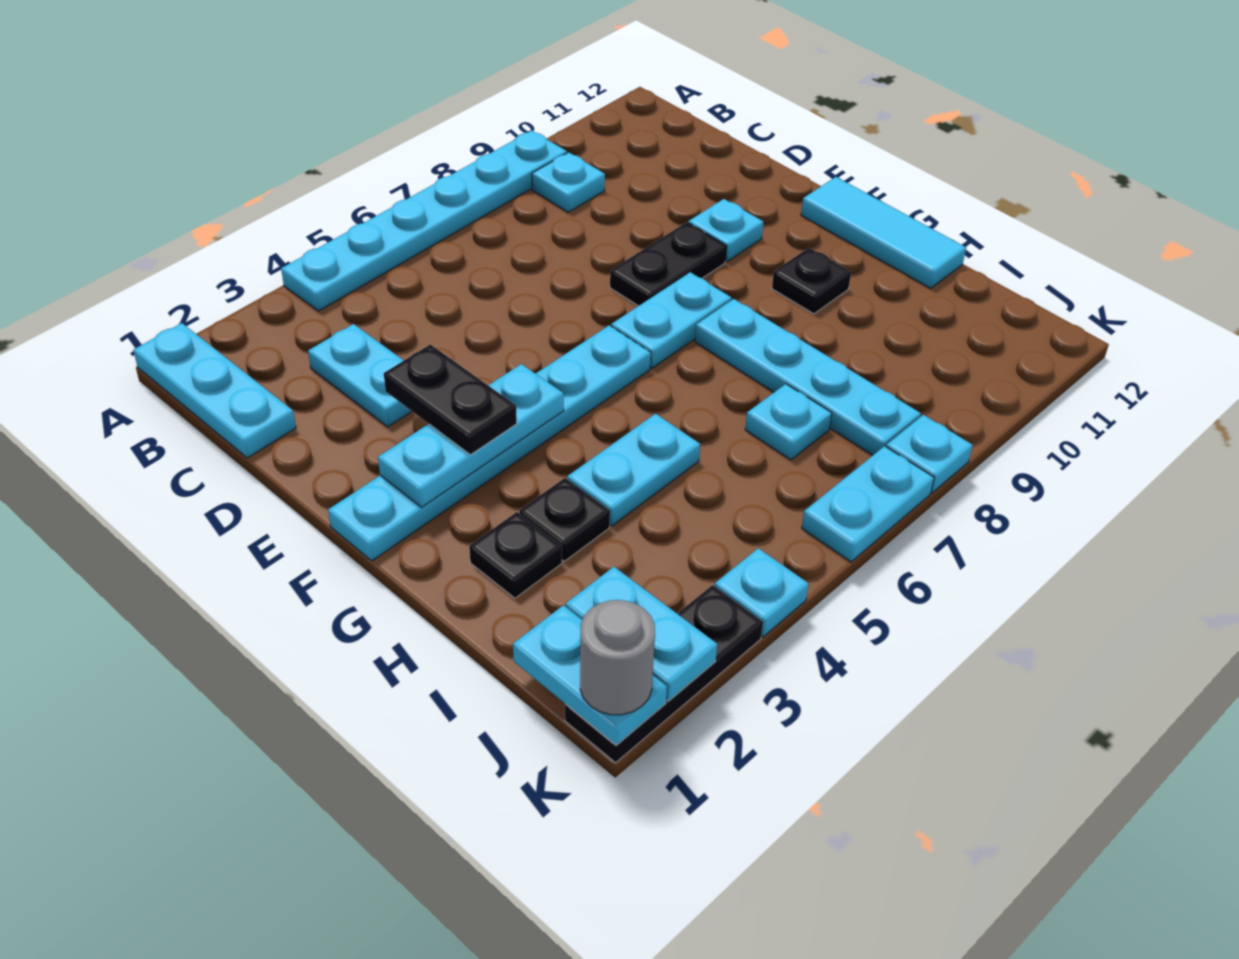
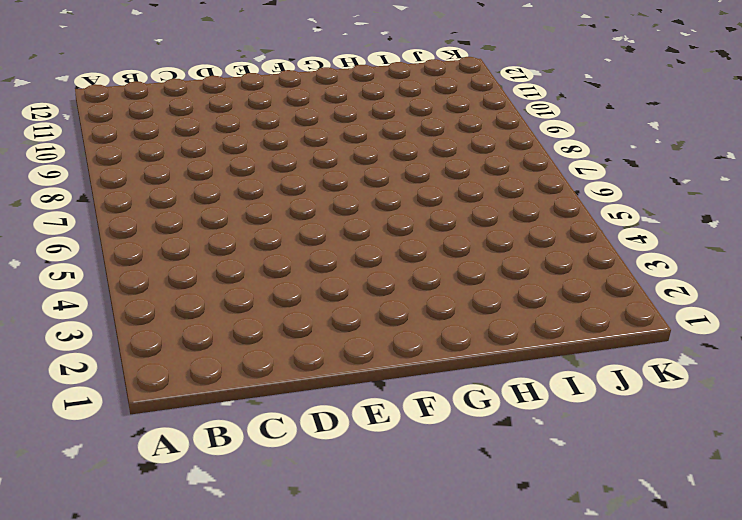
none -> cyan 1x3 plate [133,323,296,458]
none -> cyan 1x6 plate [281,130,567,311]
none -> cyan 1x1 plate [532,152,605,212]

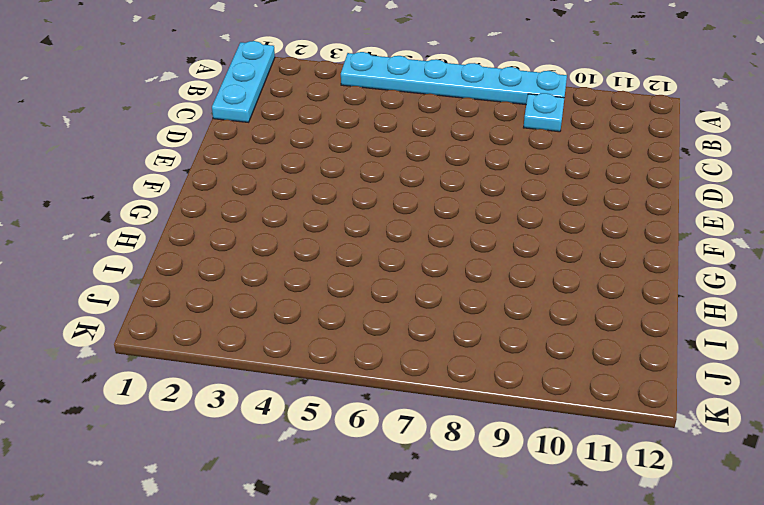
none -> cyan 1x2 plate [308,324,412,427]
none -> black 1x2 plate [610,222,726,306]
none -> cyan 1x1 plate [688,199,763,262]

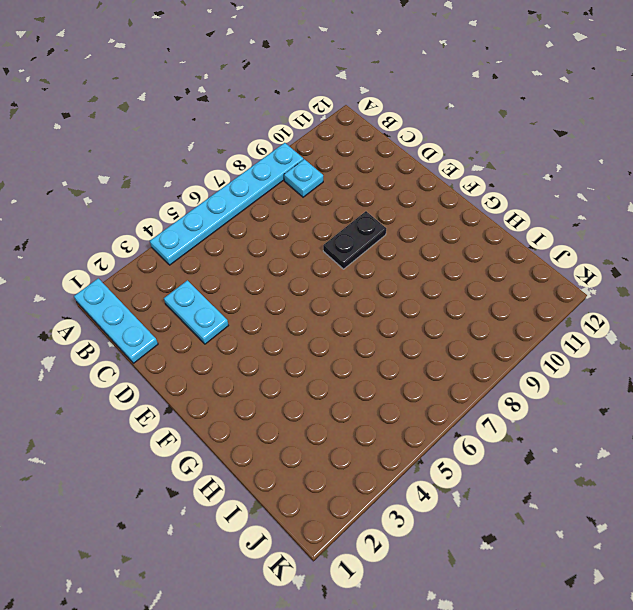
none -> cyan 1x1 plate [688,199,763,262]
none -> cyan 1x6 plate [328,325,651,561]
none -> cyan 1x2 plate [611,272,731,368]

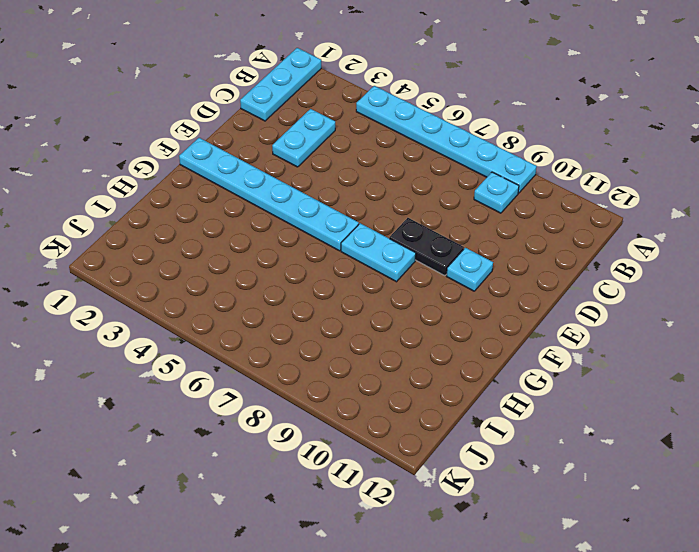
none -> cyan 1x3 tile [801,177,966,288]
none -> cyan 1x4 plate [695,299,921,455]
none -> black 1x1 plate [772,248,851,314]

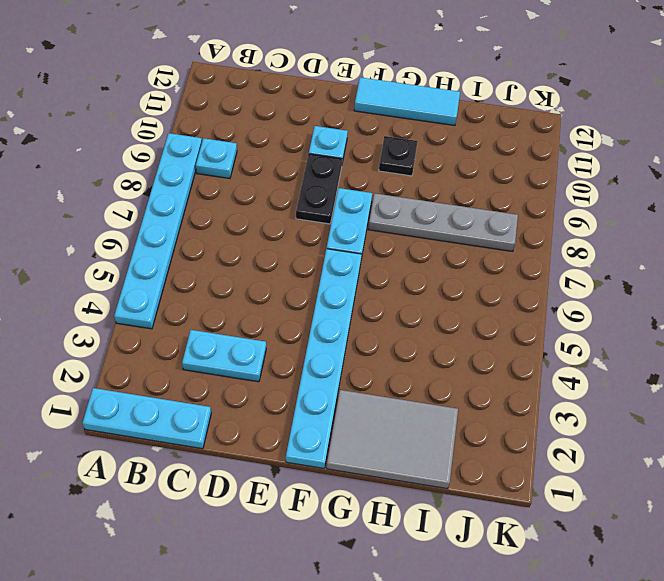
grey 2x3 tile [327,390,458,489] -> black 1x1 plate [469,512,562,598]
grey 1x4 plate [368,193,518,251] -> cyan 1x4 plate [695,299,921,455]
none -> black 1x1 plate [519,478,610,561]
none -> cyan 1x2 plate [567,414,700,526]
none -> cyan 1x1 plate [745,384,832,460]

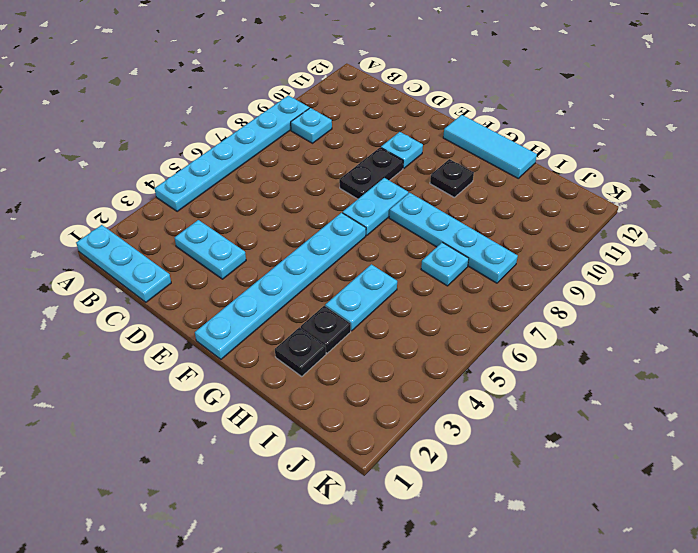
none -> black 1x3 plate [565,585,763,763]
none -> cyan 1x1 plate [715,548,809,637]
none -> cyan 1x2 plate [802,446,934,562]

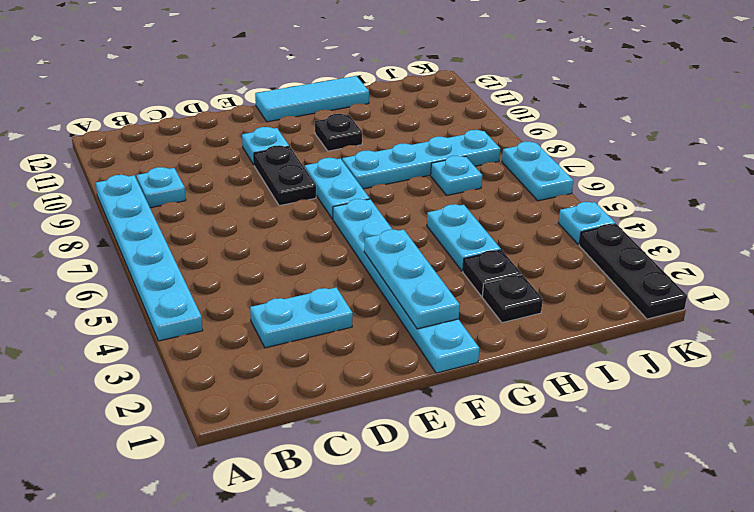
none -> cyan 1x3 plate [133,323,296,458]
none -> cyan 1x1 plate [886,415,973,493]
none -> cyan 1x2 plate [513,605,667,745]

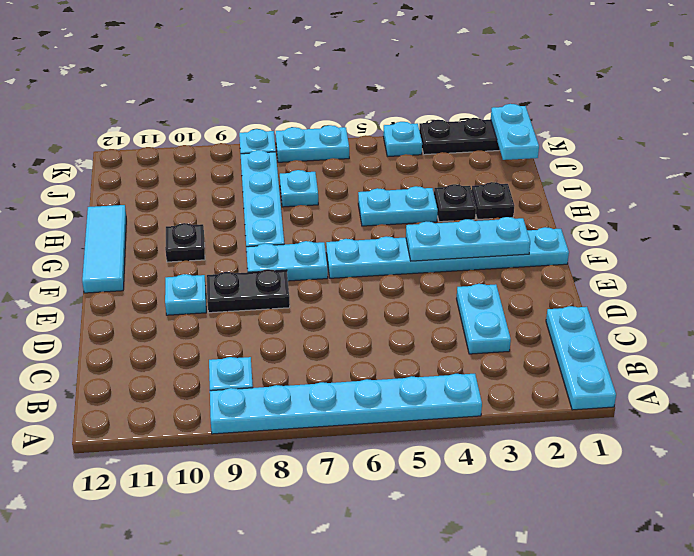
none -> cyan 1x2 plate [566,567,717,701]
none -> black 1x2 plate [384,344,517,455]
none -> grey 1x1 round brick [580,600,655,715]

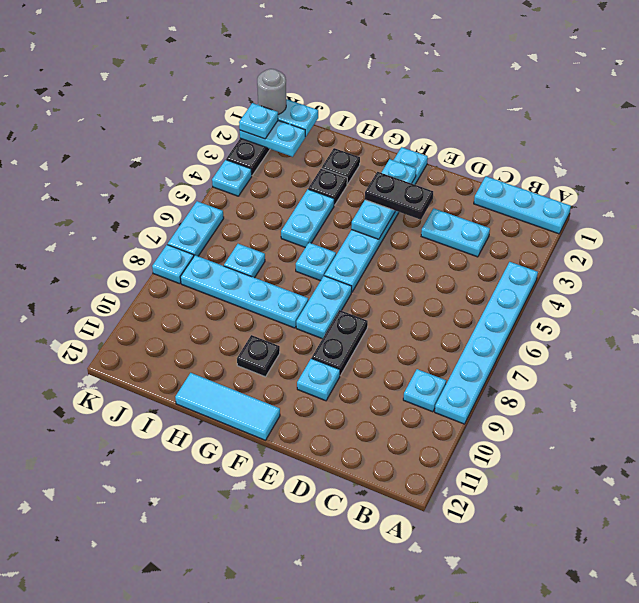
cyan 1x1 plate [296,243,336,281] -> none
cyan 1x1 plate [239,103,278,139] -> none

